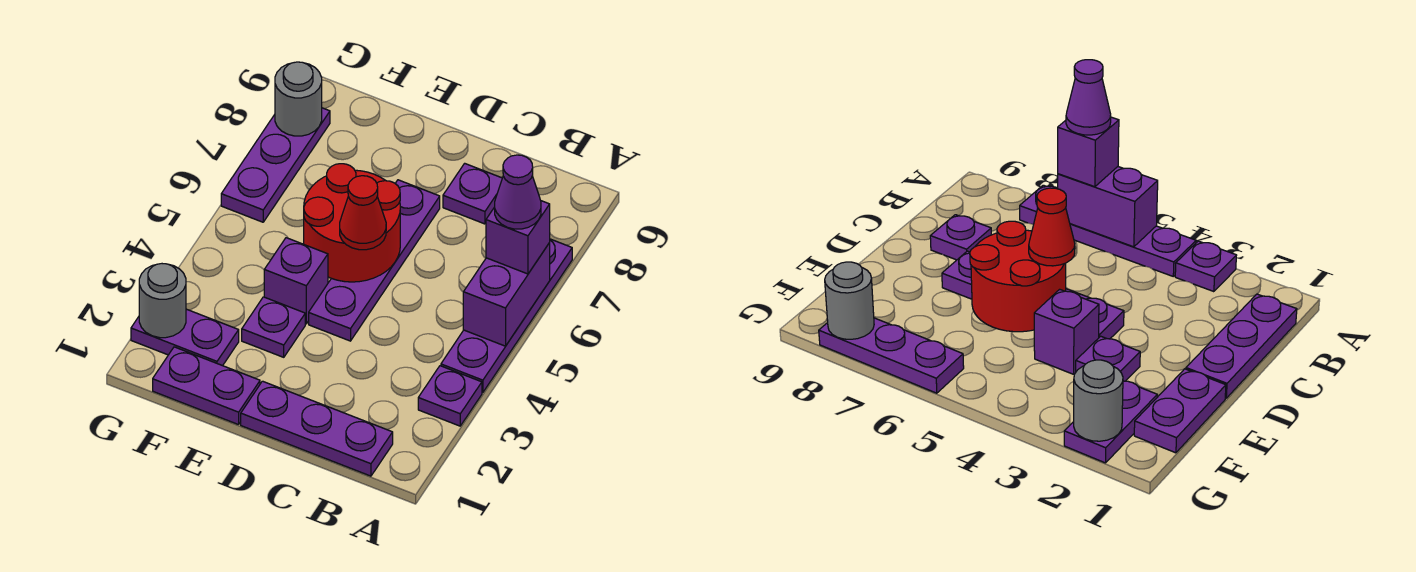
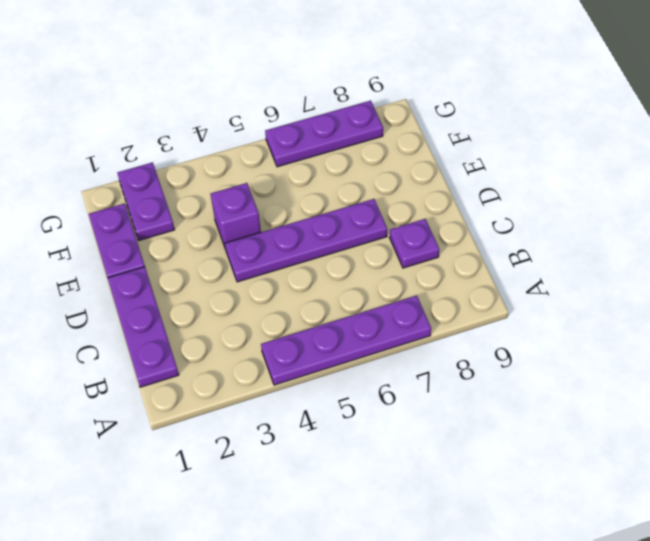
none -> purple 1x1 plate [418,366,482,426]
none -> purple 1x1 plate [242,297,305,357]
none -> purple 1x2 brick [463,243,550,346]

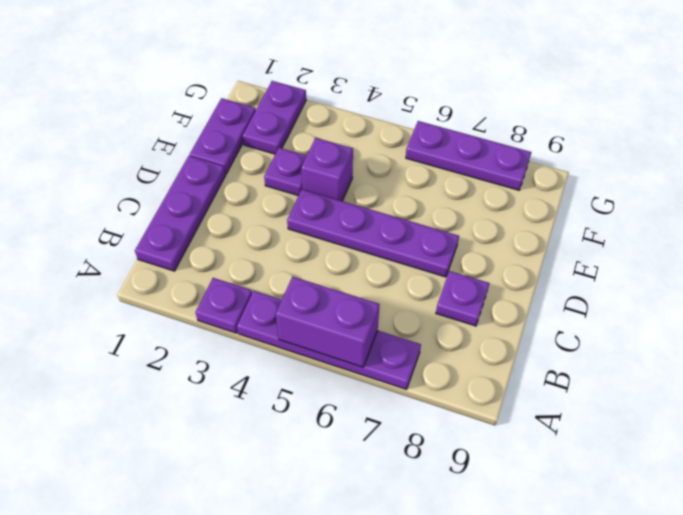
none -> red 2x2 round brick [304,164,400,282]
none -> grey 1x1 round brick [139,264,186,338]
none -> grey 1x1 round brick [275,62,322,136]

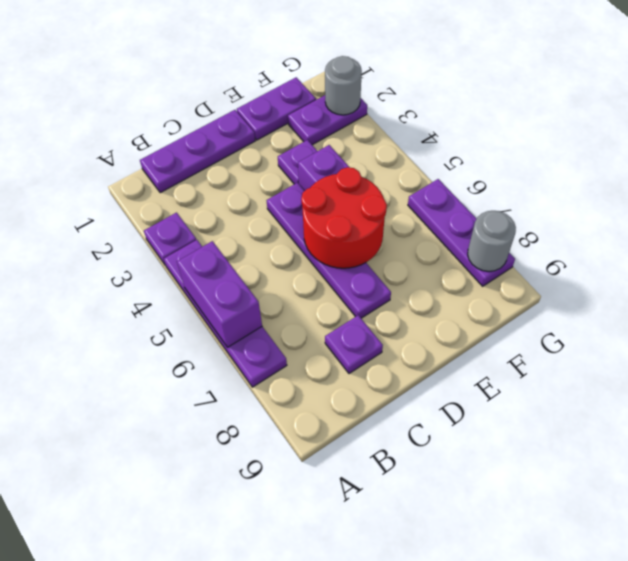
none -> purple 1x1 brick [486,201,550,274]
none -> red 1x1 cone [340,176,386,250]
none -> purple 1x1 cone [495,155,541,229]

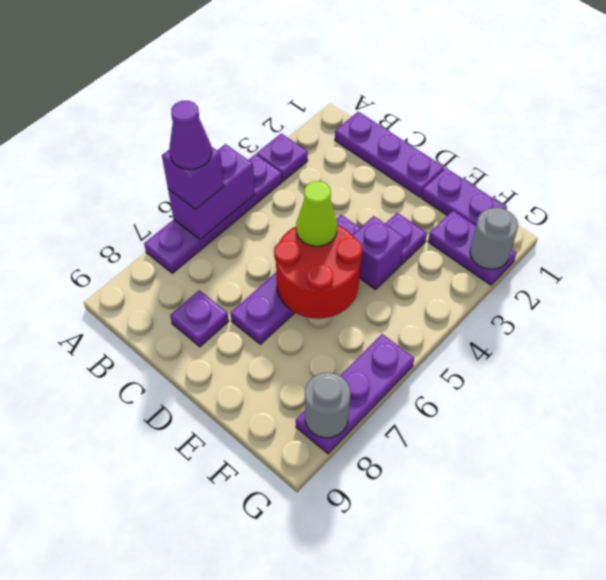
lime 1x1 cone [296,181,337,246] -> red 1x1 cone [340,176,386,250]

